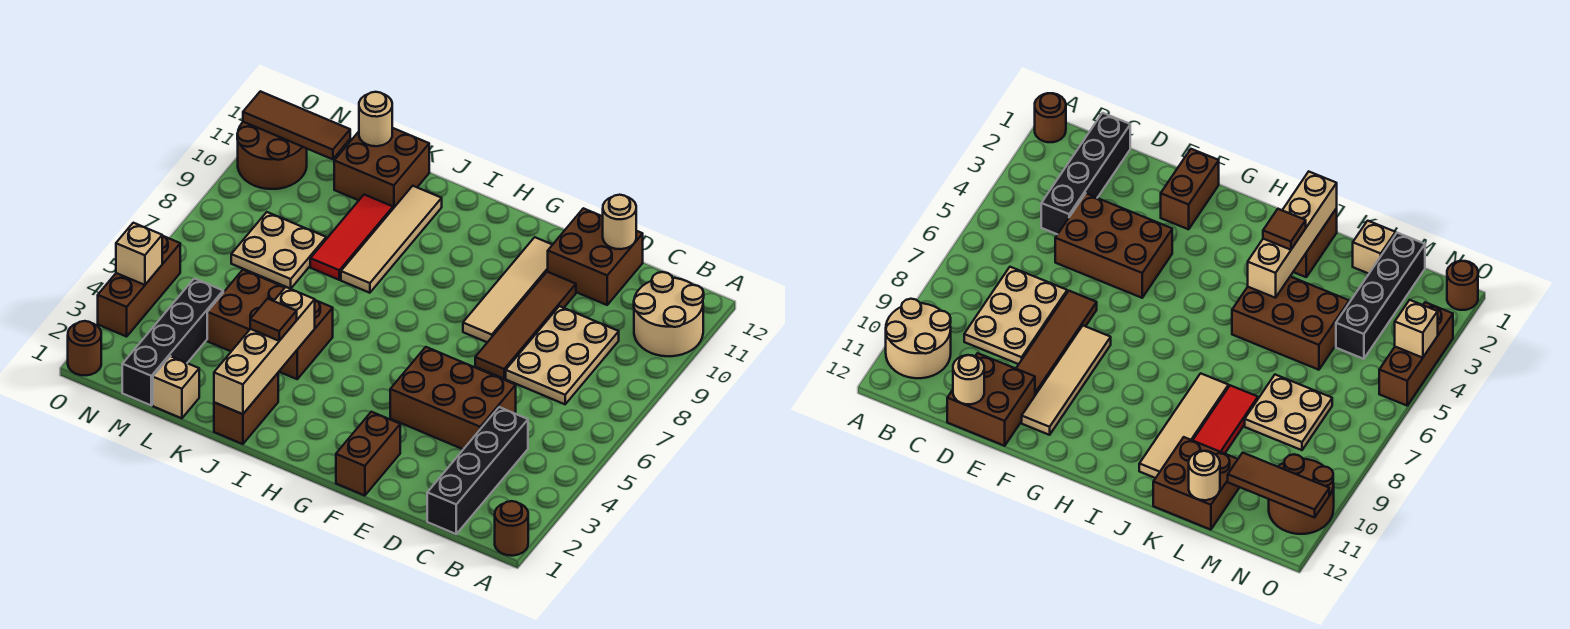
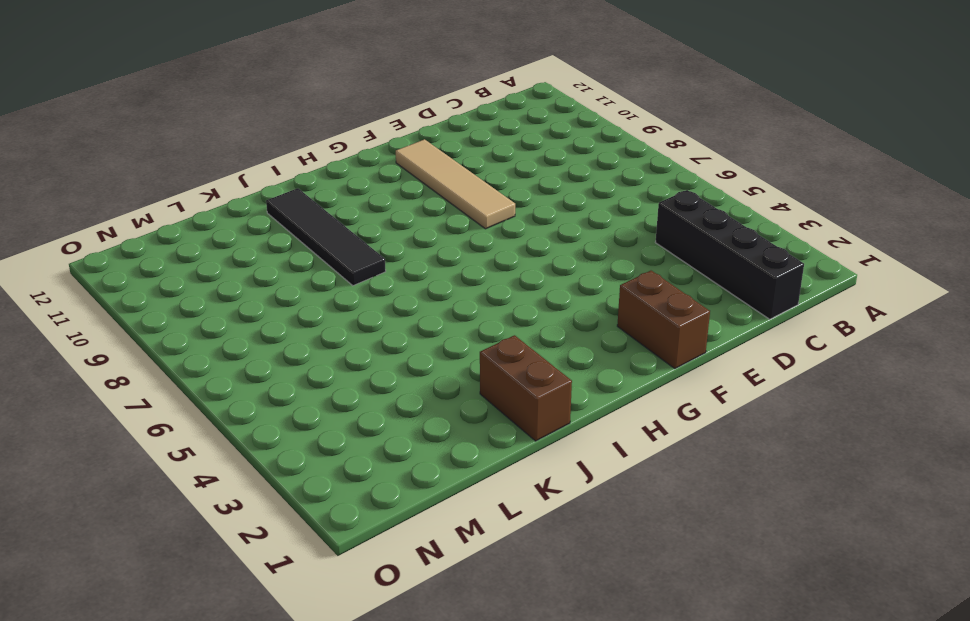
black 1x4 tile [266,188,386,286] -> tan 1x4 tile [341,186,442,293]
none -> brown 1x1 round brick [495,501,528,556]
none -> tan 2x2 round brick [634,272,704,356]
none -> tan 2x3 plate [506,306,619,404]

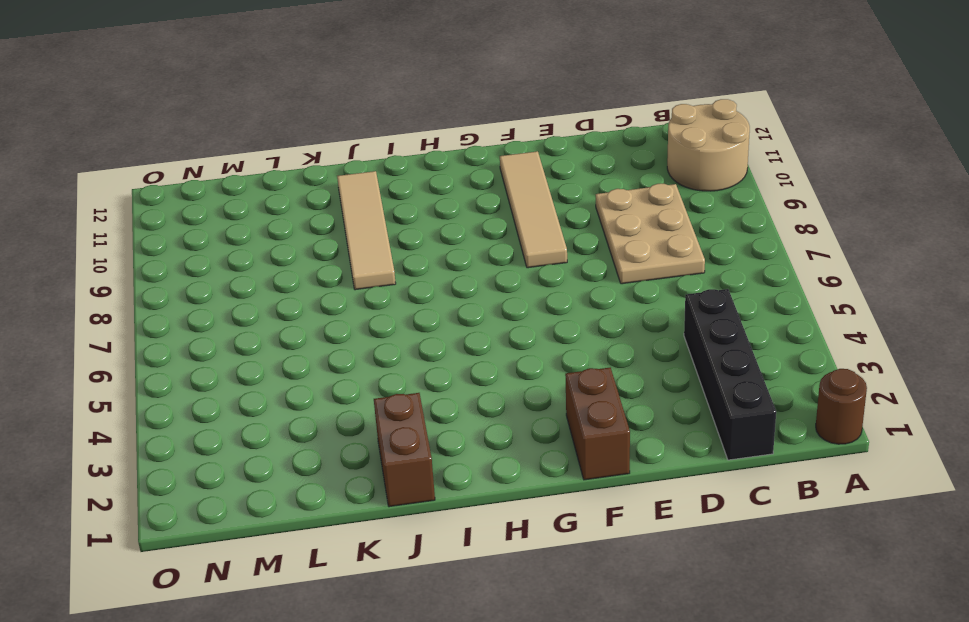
none -> brown 2x3 brick [390,347,516,449]
none -> brown 2x2 brick [548,208,643,305]
none -> brown 1x4 tile [475,272,576,379]

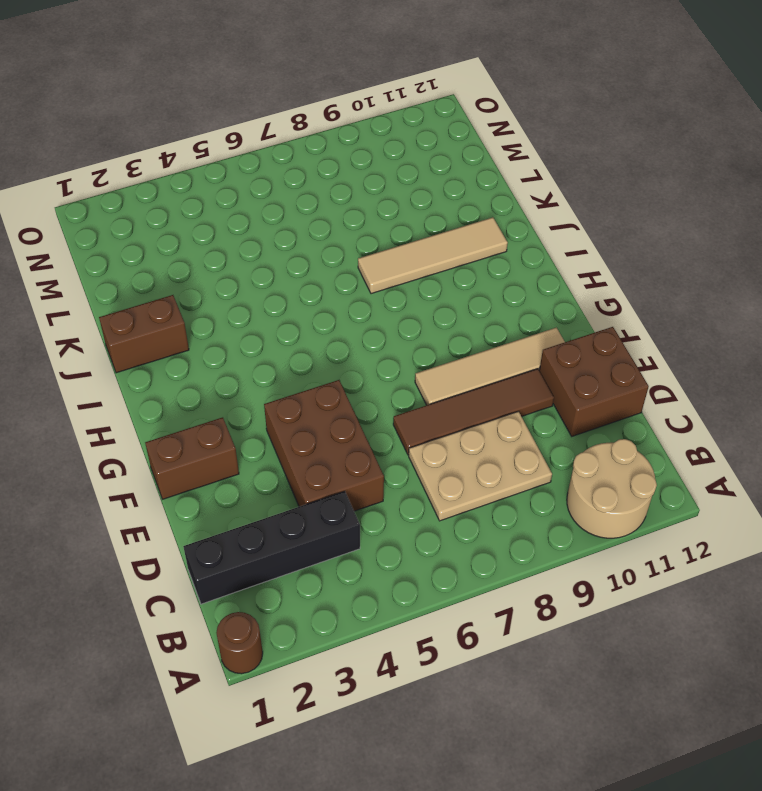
none -> brown 2x3 brick [207,270,333,379]
none -> red 1x3 tile [310,195,393,280]
none -> brown 2x2 brick [334,128,429,208]

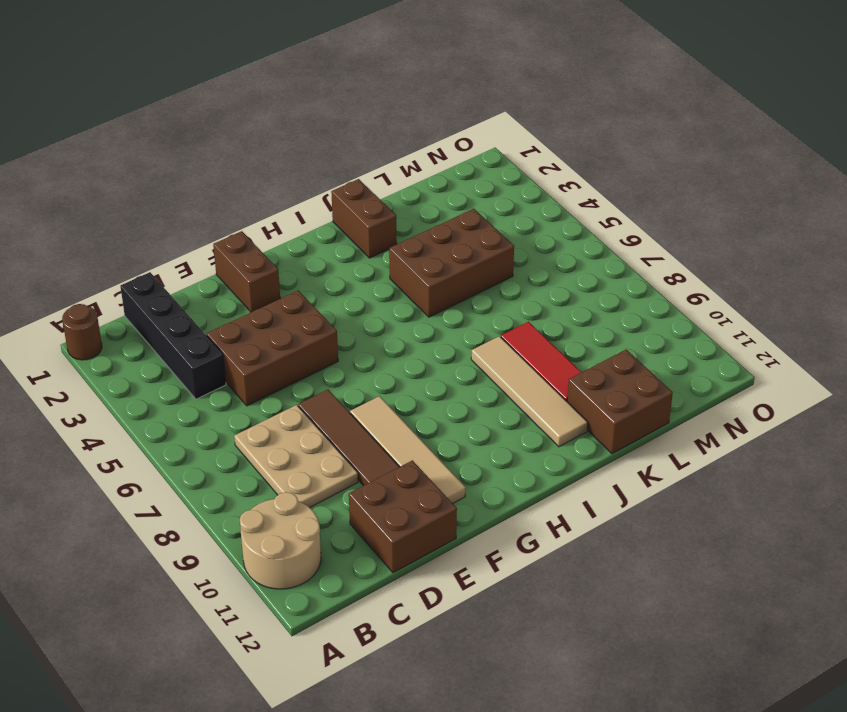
none -> tan 1x1 brick [153,356,199,418]
none -> tan 2x2 plate [231,212,326,289]
none -> black 1x4 brick [122,278,223,405]

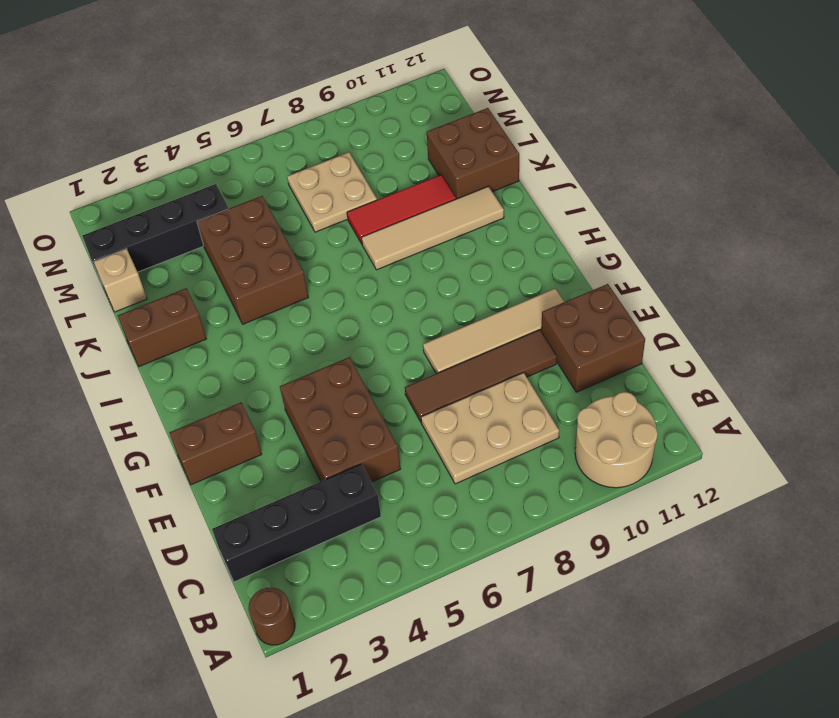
none -> brown 2x2 round brick [237,122,307,189]
none -> brown 1x1 round brick [68,321,101,375]
none -> brown 1x3 brick [98,236,180,337]

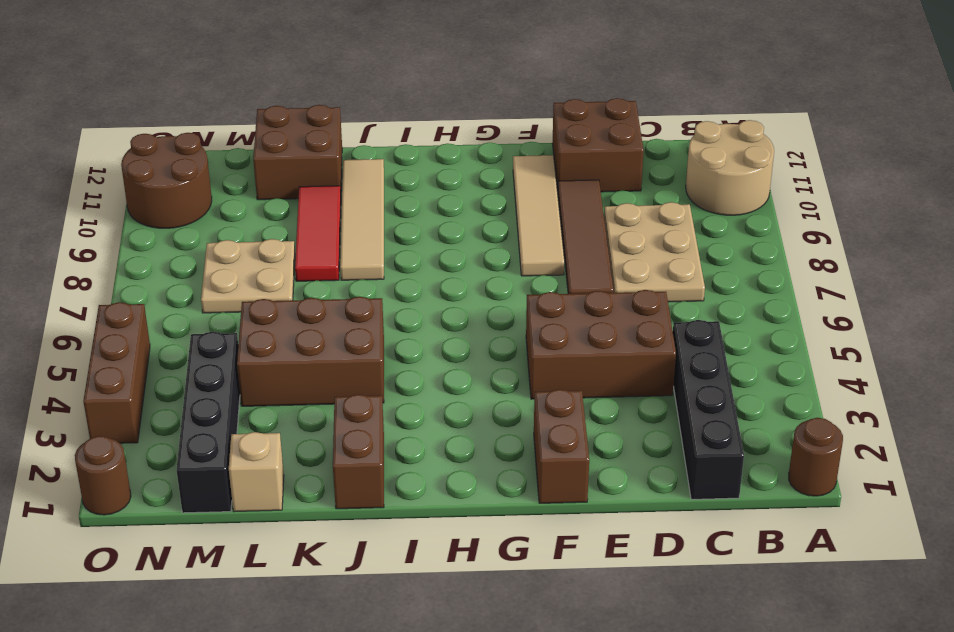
none -> tan 1x1 round brick [603,195,636,249]
none -> tan 1x4 brick [214,287,315,414]
none -> tan 1x1 round brick [359,92,392,146]

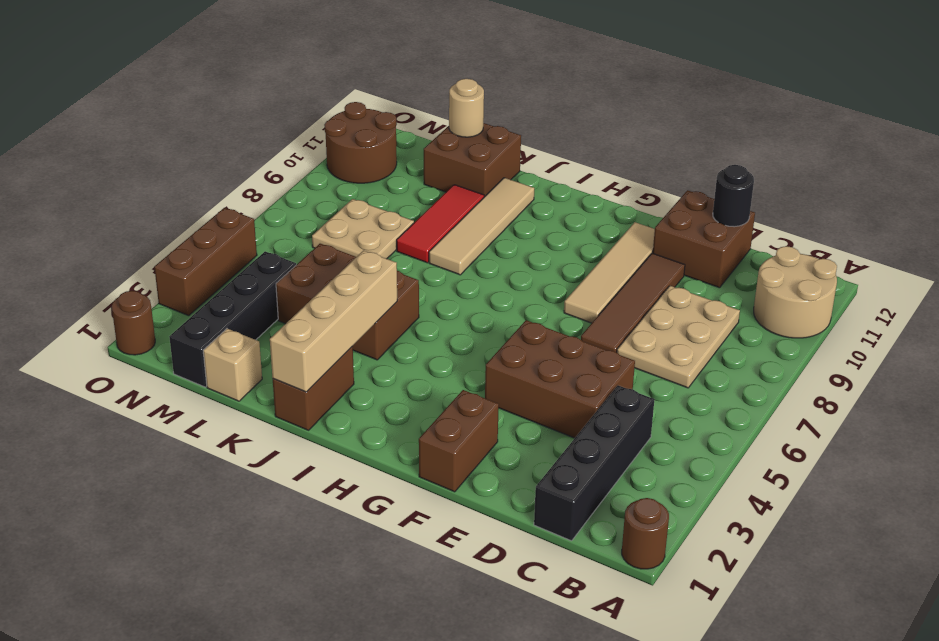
black 1x1 round brick [713,165,754,227] -> tan 1x1 round brick [603,195,636,249]
none -> brown 1x3 tile [243,91,350,159]
none -> tan 1x1 brick [116,223,162,285]
none -> brown 1x1 tile [250,299,297,341]

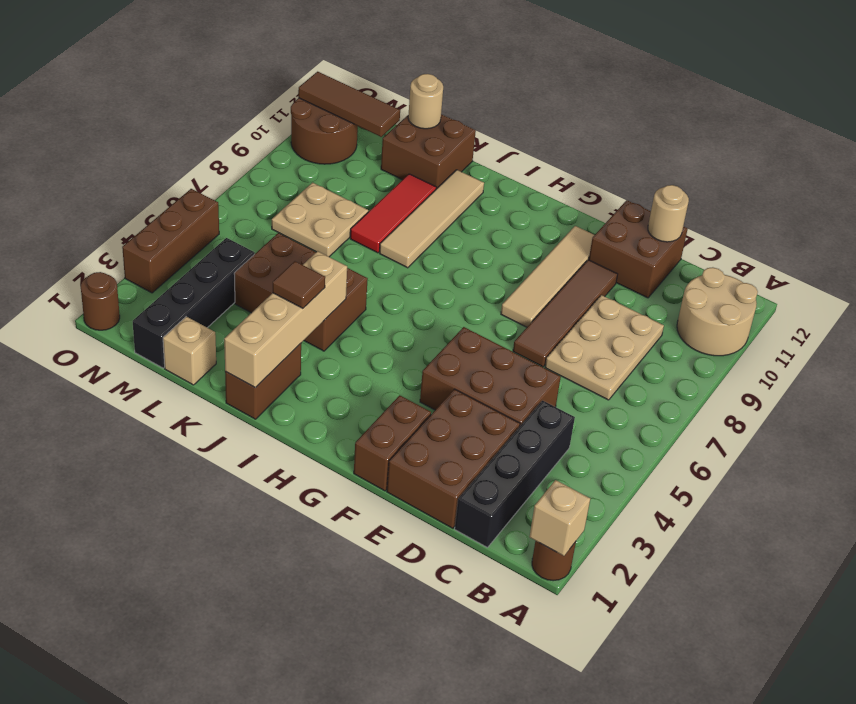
tan 1x1 brick [530,480,590,556] -> tan 1x1 brick moved to [116,223,162,285]
brown 2x3 brick [387,389,520,528] -> none

